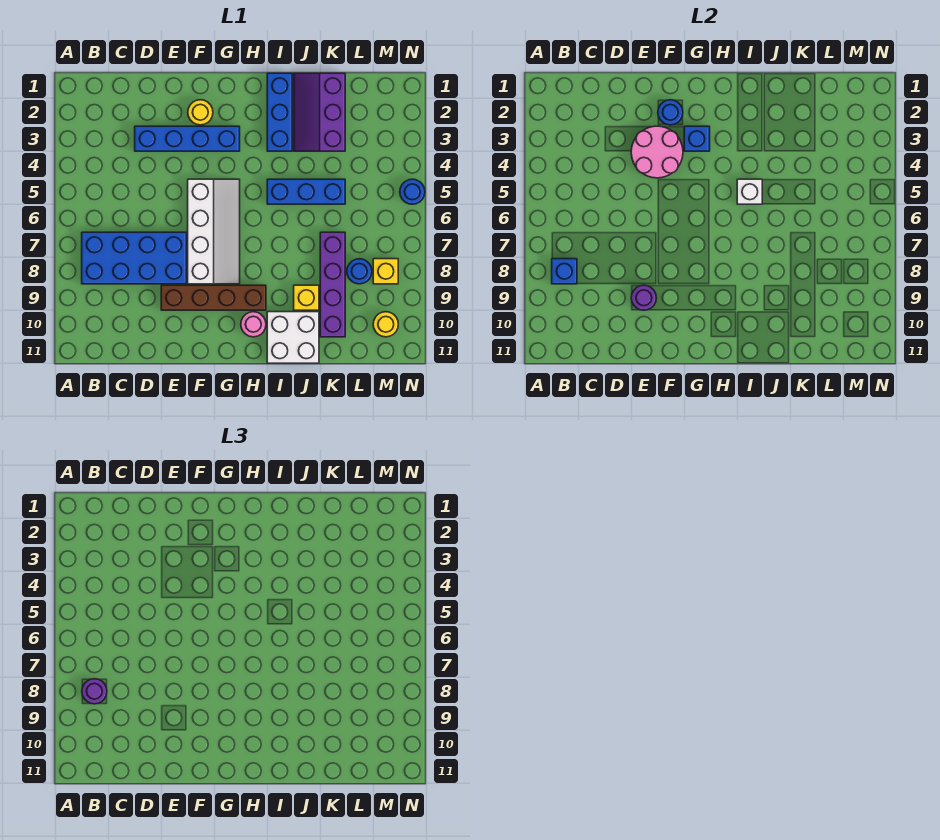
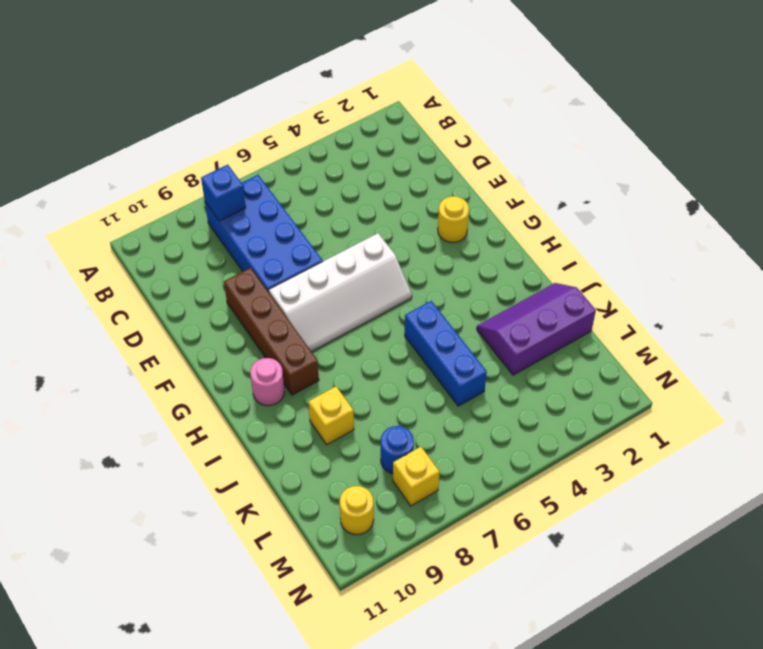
none -> blue 1x4 brick [135,126,240,151]
none -> blue 1x3 brick [267,73,292,151]
none -> white 2x2 brick [267,312,319,363]

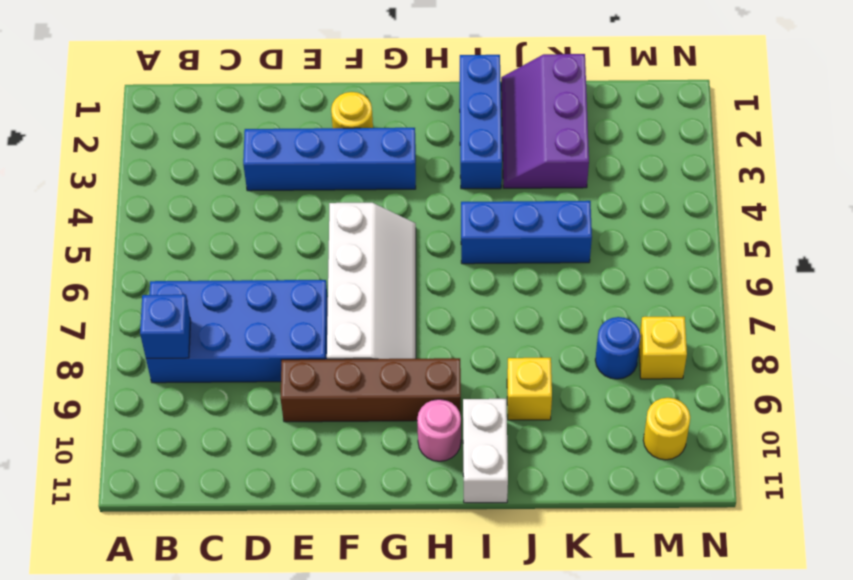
white 1x2 brick [463,399,508,503] -> white 2x2 brick [267,312,319,363]
none -> purple 1x4 brick [320,232,345,337]
none -> blue 1x1 round brick [400,179,425,204]
none -> pink 2x2 round brick [631,126,683,178]

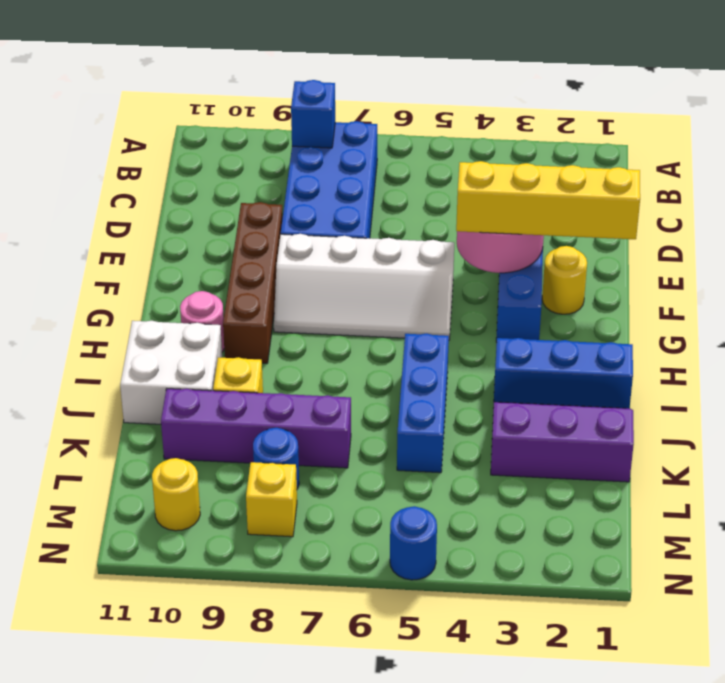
yellow 1x4 brick [456,161,640,239] -> none
none -> purple 1x1 round brick [631,285,656,310]
none -> blue 1x1 round brick [658,100,683,125]
none -> blue 1x1 brick [684,126,710,151]

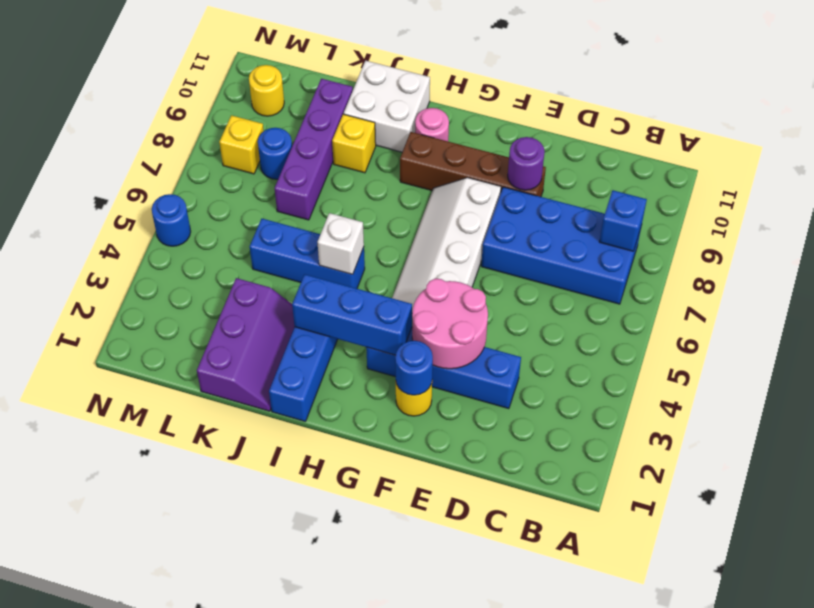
blue 1x3 brick [292,274,412,355] -> blue 1x1 brick [684,126,710,151]
none -> purple 1x1 round brick [82,679,107,704]

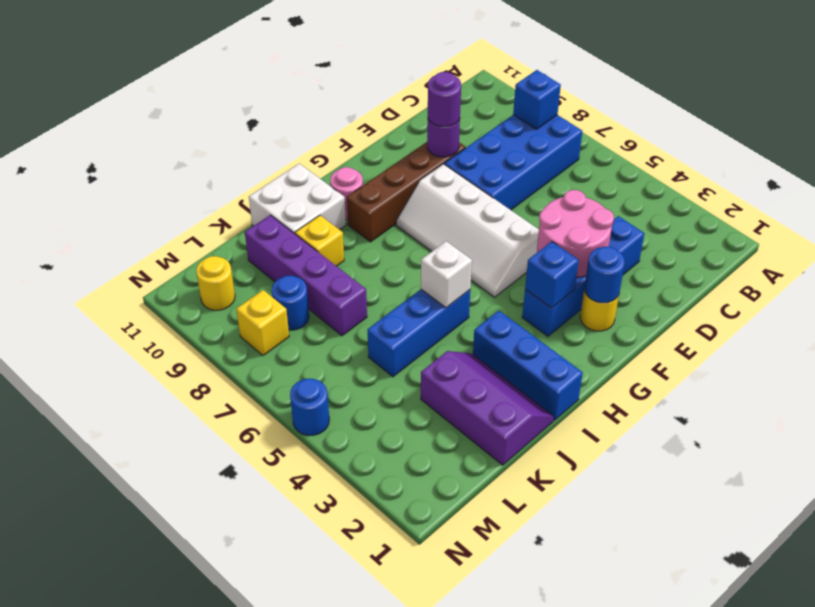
purple 1x1 round brick [428,72,461,127] -> purple 1x1 round brick moved to [82,679,107,704]

